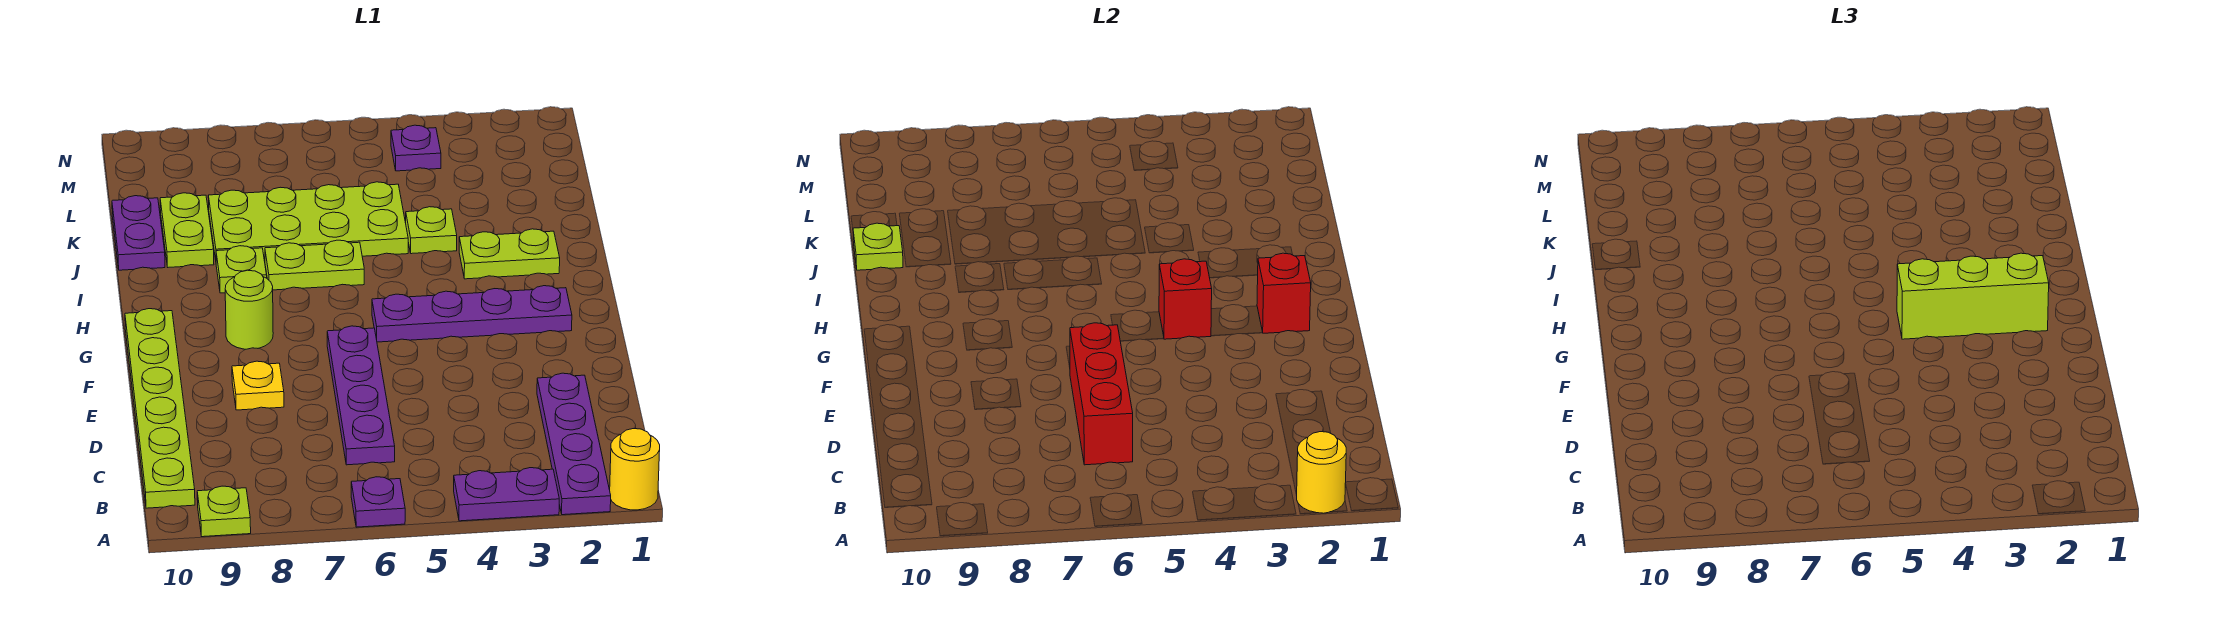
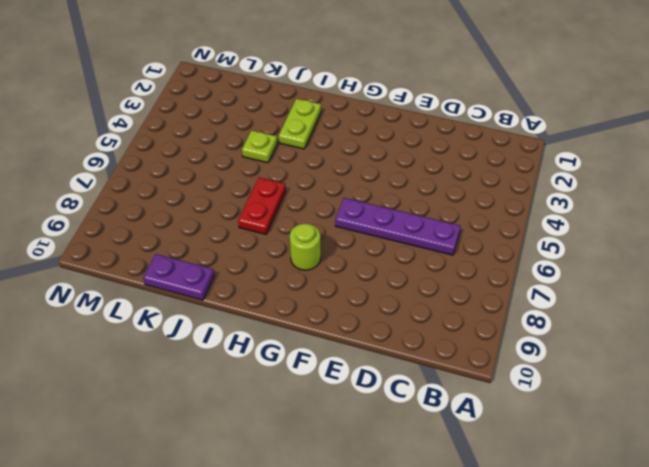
red 1x2 plate [238,178,286,234] -> lime 1x2 plate [265,240,364,290]
none -> yellow 1x1 round brick [610,429,660,510]
none -> purple 1x4 plate [537,373,611,515]
none -> purple 1x2 plate [454,468,559,521]

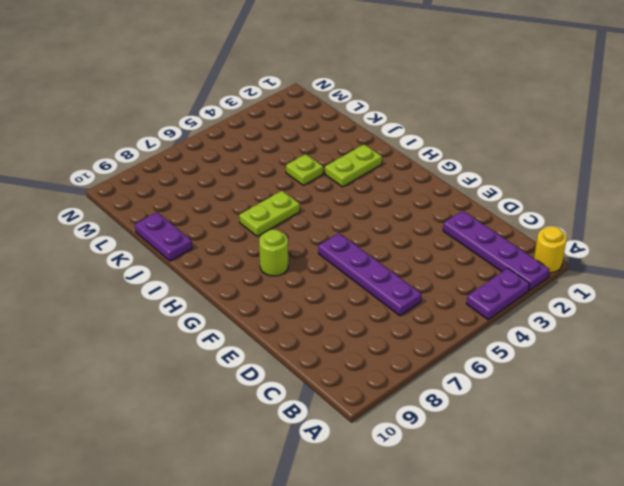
none -> purple 1x1 plate [351,477,405,527]
none -> lime 1x1 plate [197,486,251,537]
none -> lime 1x6 plate [125,309,195,508]

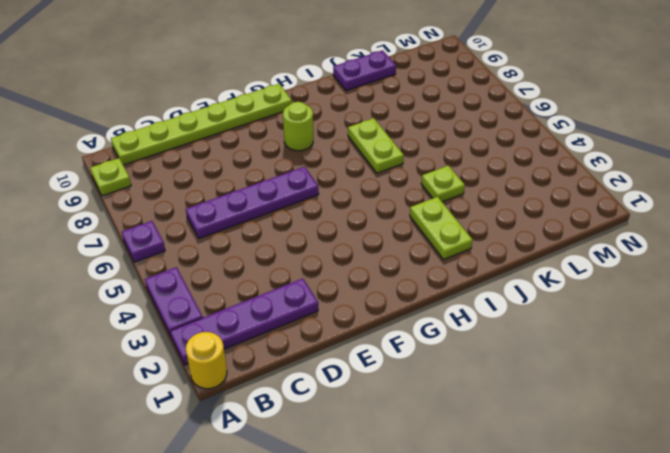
none -> yellow 1x1 plate [232,361,284,410]
none -> purple 1x4 plate [372,286,572,342]
none -> lime 1x1 plate [216,246,267,293]

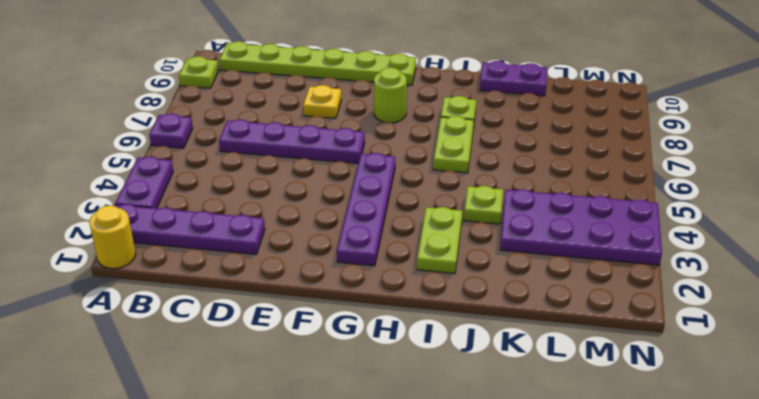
purple 2x4 plate [500,189,662,265] -> purple 1x1 plate [391,125,441,171]
none -> lime 2x4 plate [208,182,408,261]
none -> lime 1x2 plate [160,193,214,267]
none -> yellow 1x1 round brick [1297,432,1346,513]

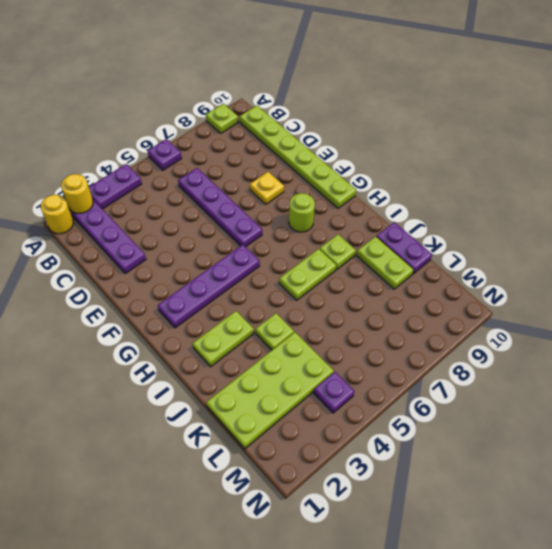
lime 2x4 plate [206,332,334,449] -> lime 2x4 plate moved to [208,182,408,261]
none -> red 1x3 brick [1070,323,1133,465]
none -> red 1x1 brick [1257,253,1311,333]
none -> red 1x1 brick [1159,259,1212,339]

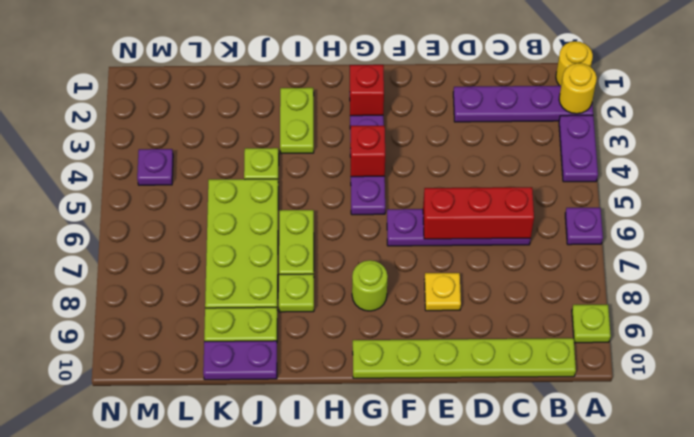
none -> lime 1x1 plate [853,223,903,270]
none -> lime 1x3 brick [1897,253,2049,339]

